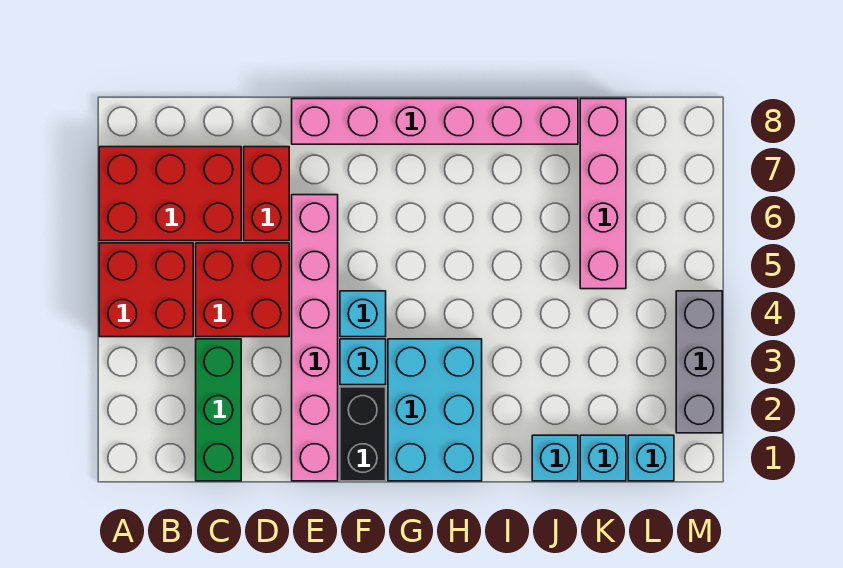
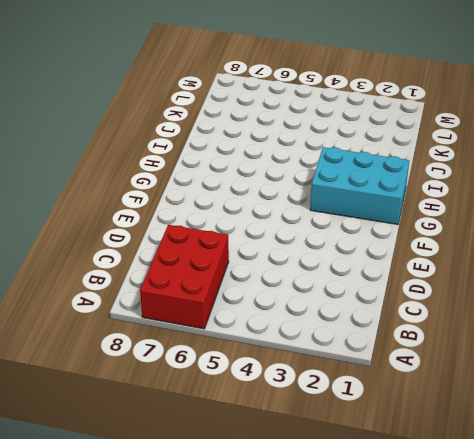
none -> red 2x2 brick [99,243,193,337]
none -> green 1x3 brick [196,339,241,481]
none -> red 2x2 brick [196,243,289,337]

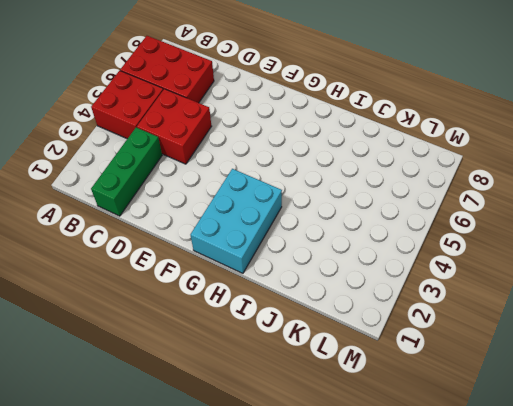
none -> red 1x2 brick [244,147,289,241]
none -> pink 1x6 brick [292,195,338,481]
none -> pink 1x6 brick [292,99,578,144]

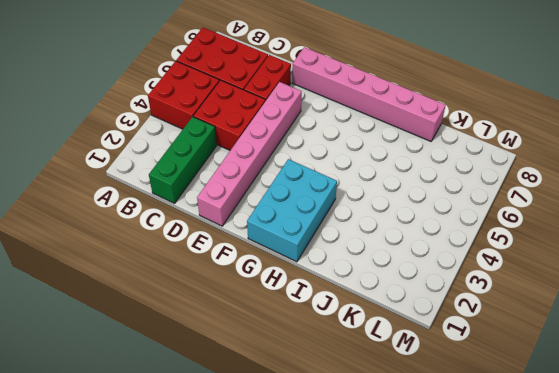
none -> black 1x2 brick [340,387,386,481]
none -> cyan 1x1 brick [340,339,386,385]
none -> cyan 1x1 brick [340,291,386,337]

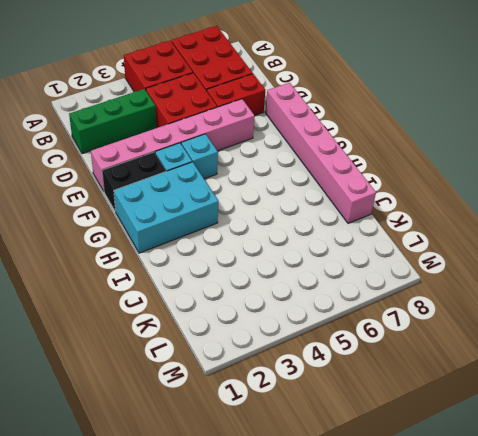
none -> cyan 1x1 brick [532,435,578,481]
none -> cyan 1x1 brick [580,435,626,481]
none -> pink 1x4 brick [580,99,626,289]

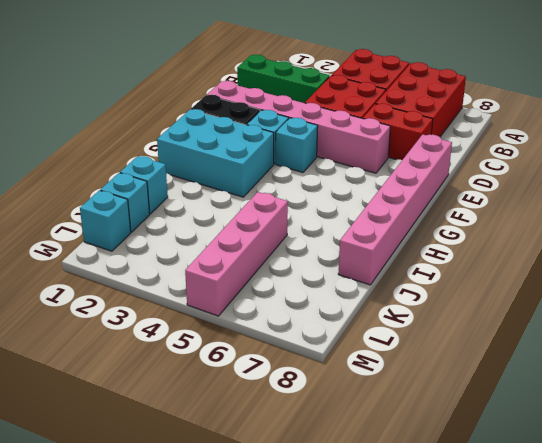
pink 1x4 brick [185,192,288,316] -> pink 1x4 brick turned to [580,99,626,289]
none -> grey 1x3 brick [676,291,722,433]

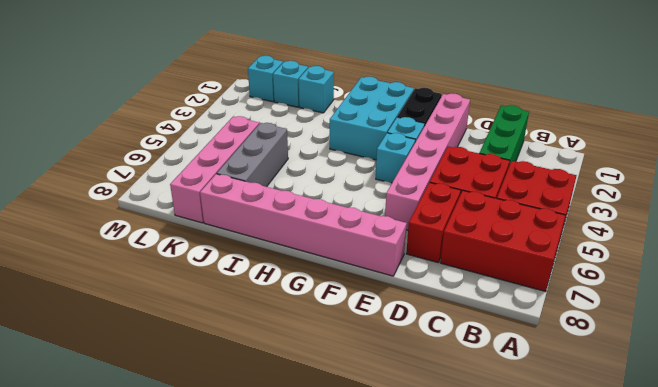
grey 1x3 brick [217,123,288,187] -> grey 1x3 brick moved to [676,291,722,433]

